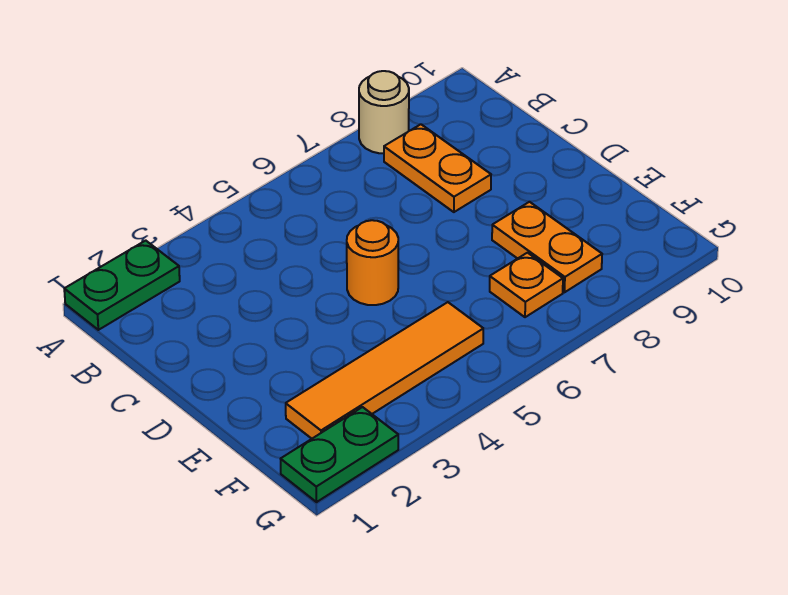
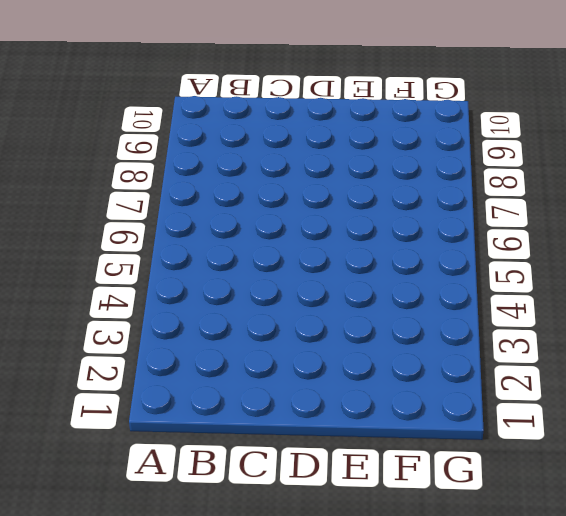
none -> green 1x2 plate [64,241,180,330]
none -> tan 1x1 round brick [359,71,409,153]

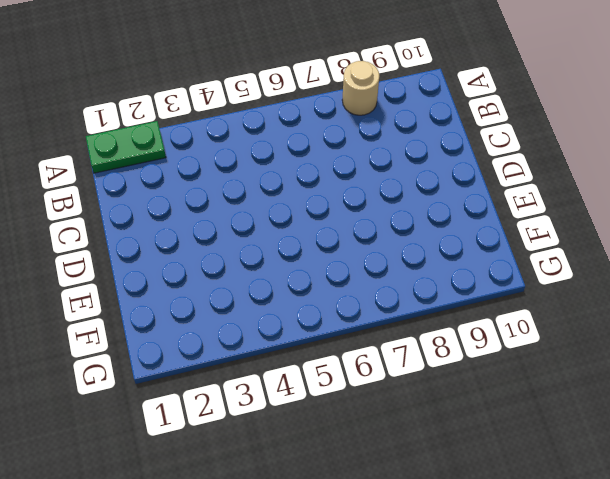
none -> orange 1x2 plate [384,124,491,212]
none -> orange 1x1 round brick [347,220,398,305]

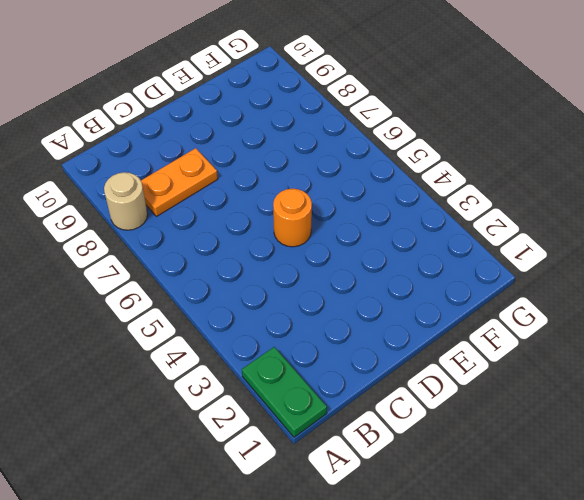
none -> orange 1x2 plate [492,202,602,292]
none -> orange 1x4 tile [286,302,483,439]

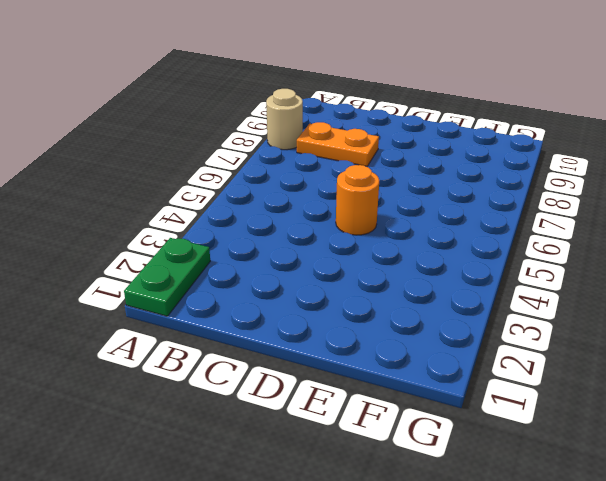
none -> orange 1x2 plate [492,202,602,292]
none -> orange 1x4 tile [286,302,483,439]

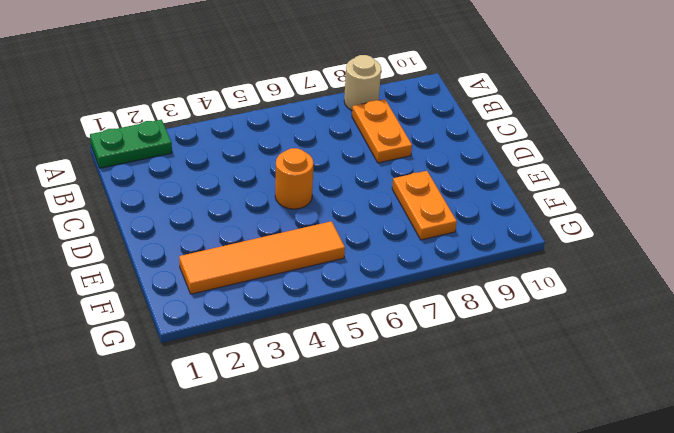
none -> orange 1x1 plate [490,253,563,317]
none -> green 1x2 plate [281,407,398,502]

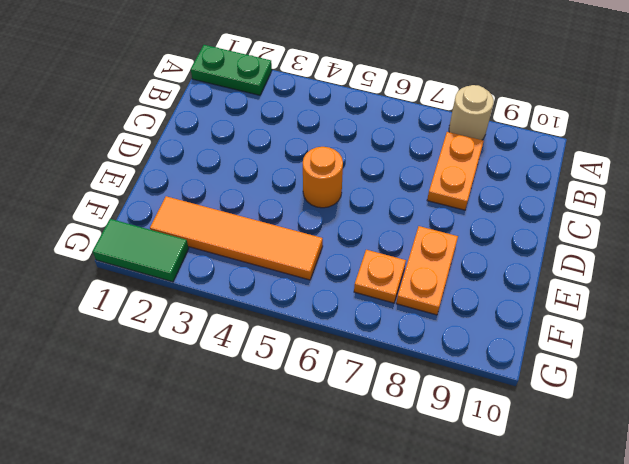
green 1x2 tile [93,219,189,282] -> green 1x2 plate [281,407,398,502]

